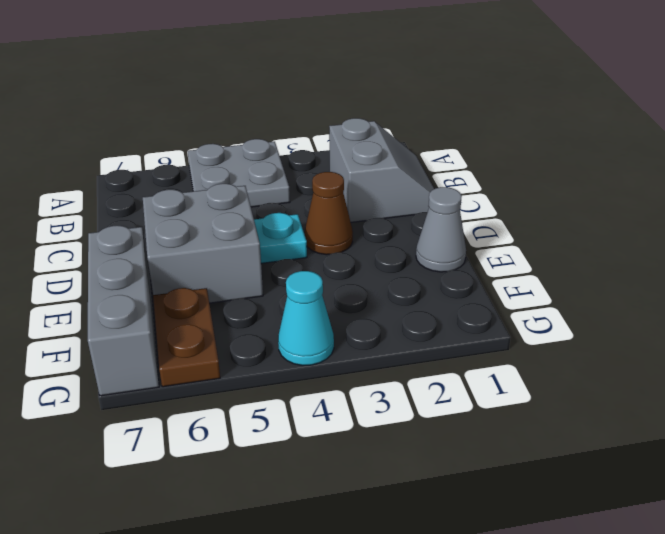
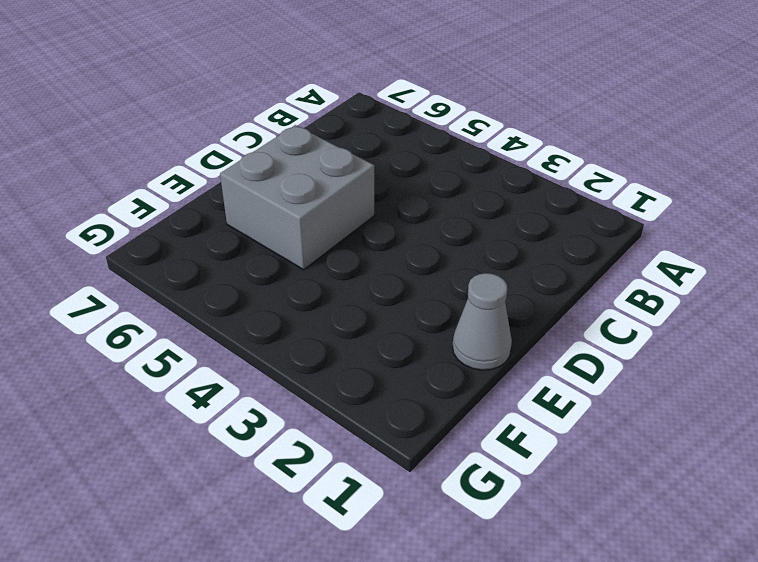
none -> grey 2x2 plate [187,139,290,207]
none -> grey 2x2 slope [329,118,434,222]

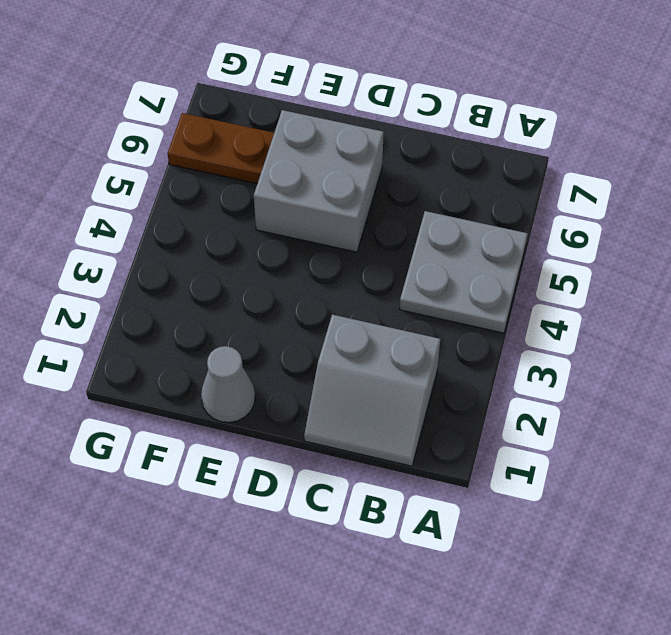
none -> brown 1x1 cone [305,172,353,255]
none -> cyan 1x1 plate [254,213,307,263]

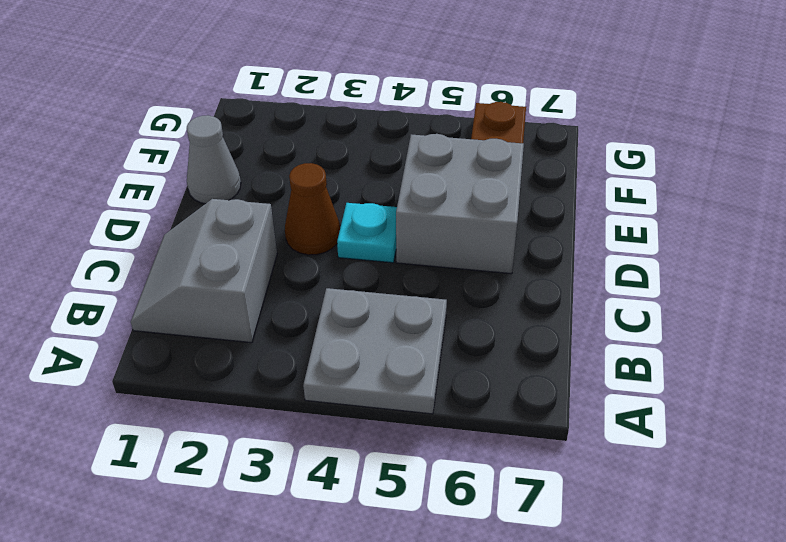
none -> grey 1x3 brick [88,226,159,396]
none -> cyan 1x1 cone [278,271,334,365]

